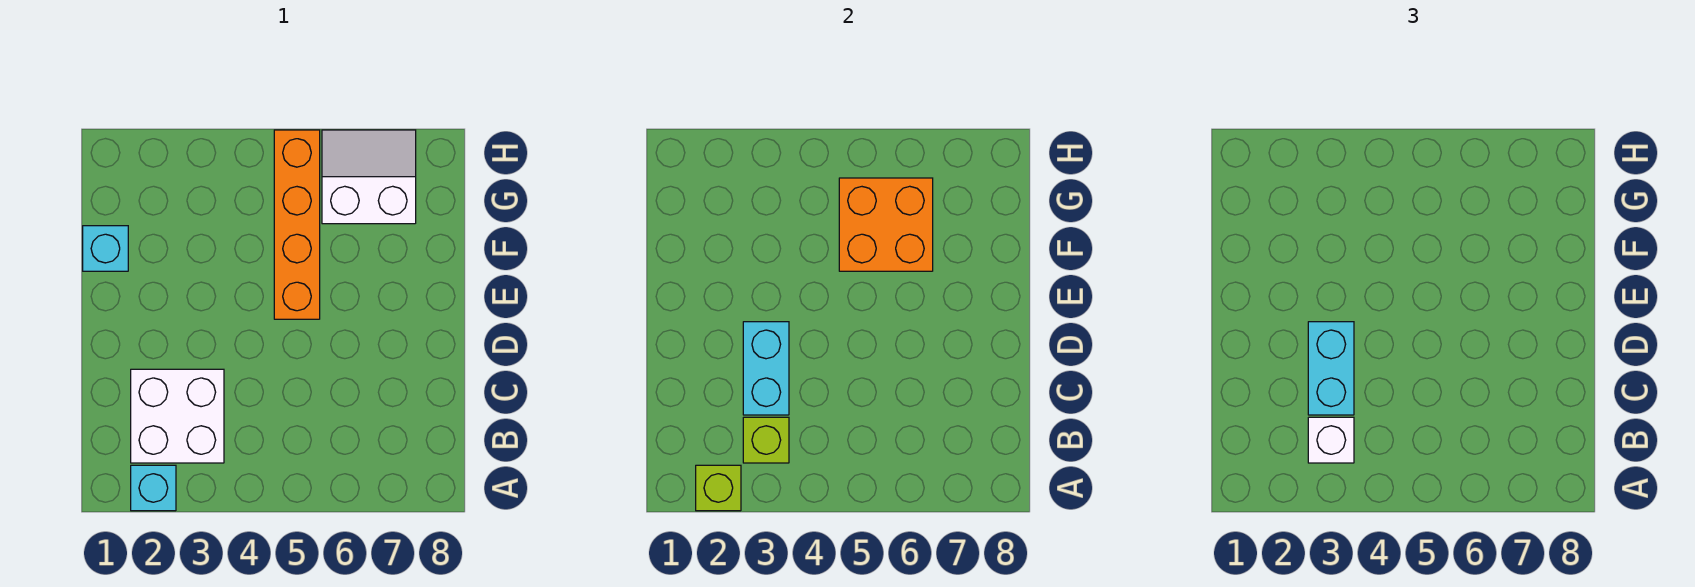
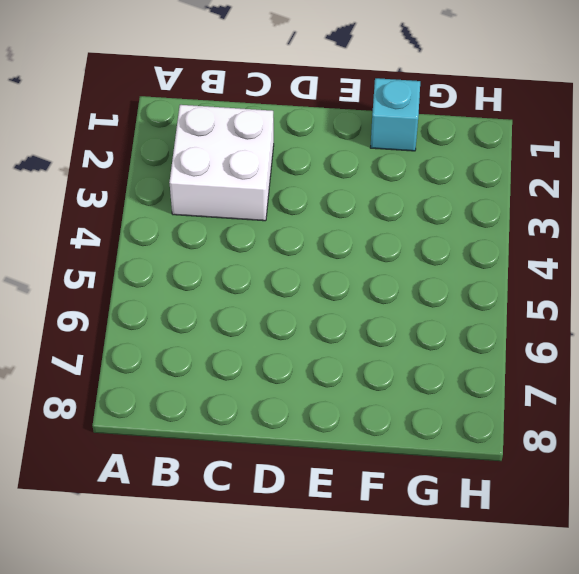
none -> cyan 1x1 brick [131,465,176,511]
none -> orange 1x4 brick [274,130,320,319]

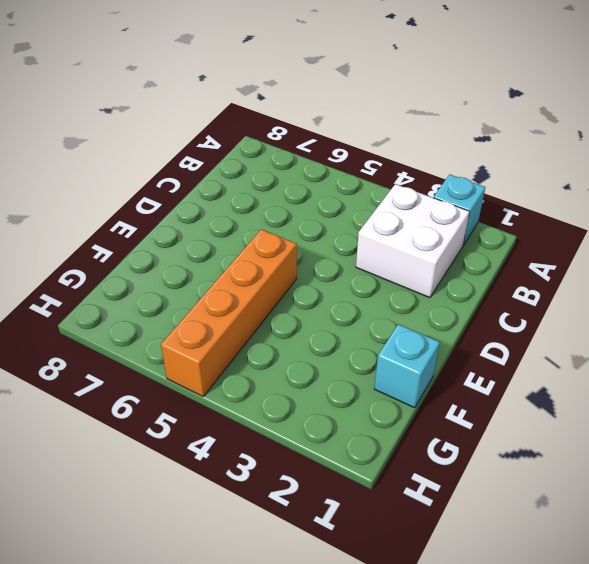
none -> white 2x2 slope [322,130,416,224]
none -> lime 1x1 brick [696,465,741,511]

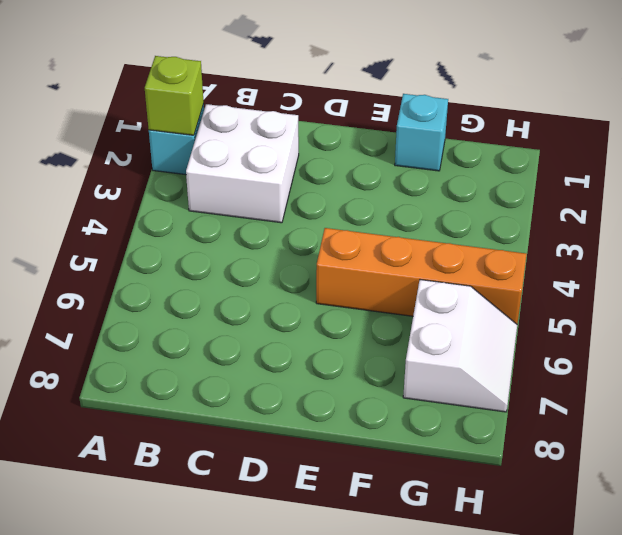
none -> lime 1x1 brick [743,417,789,463]
none -> cyan 1x2 brick [743,322,789,415]

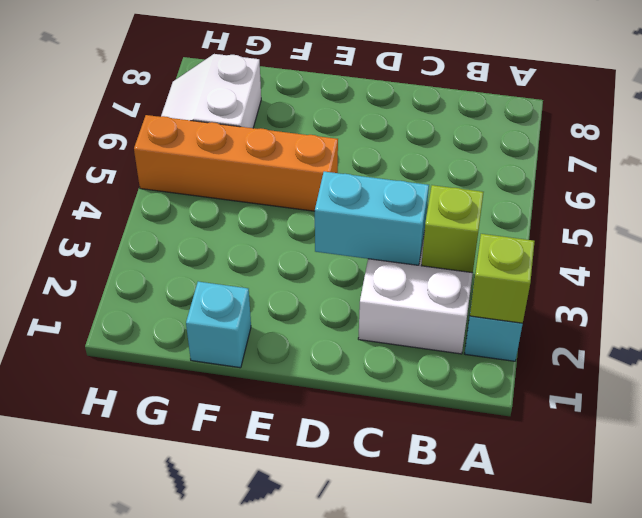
none -> orange 2x2 brick [839,178,933,271]
none -> white 1x1 brick [1308,417,1354,463]

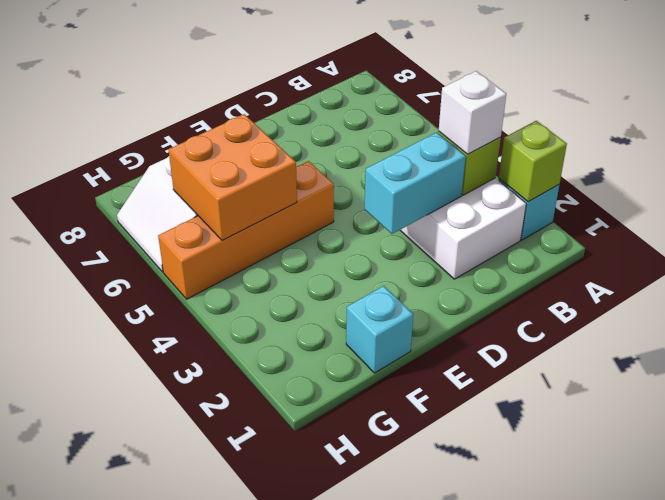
none -> cyan 1x2 brick [1308,322,1354,415]

